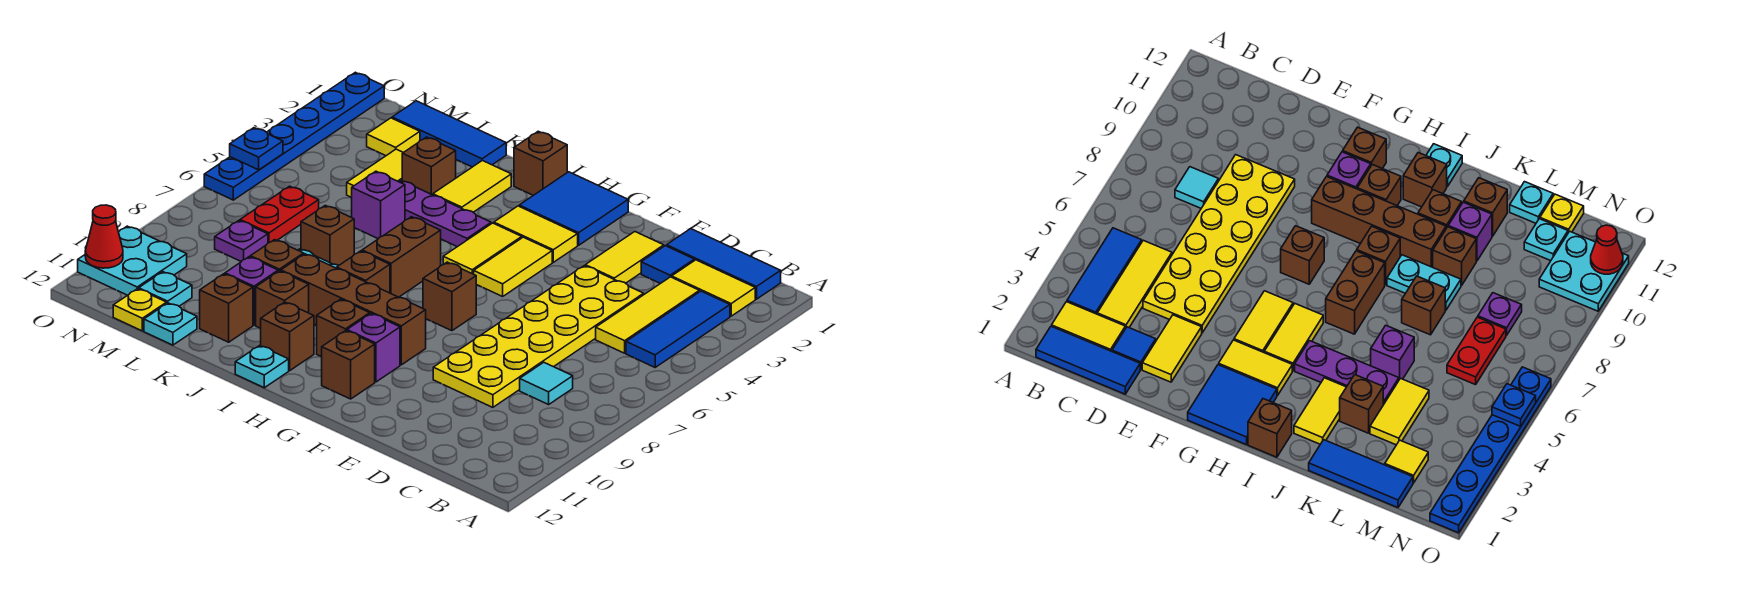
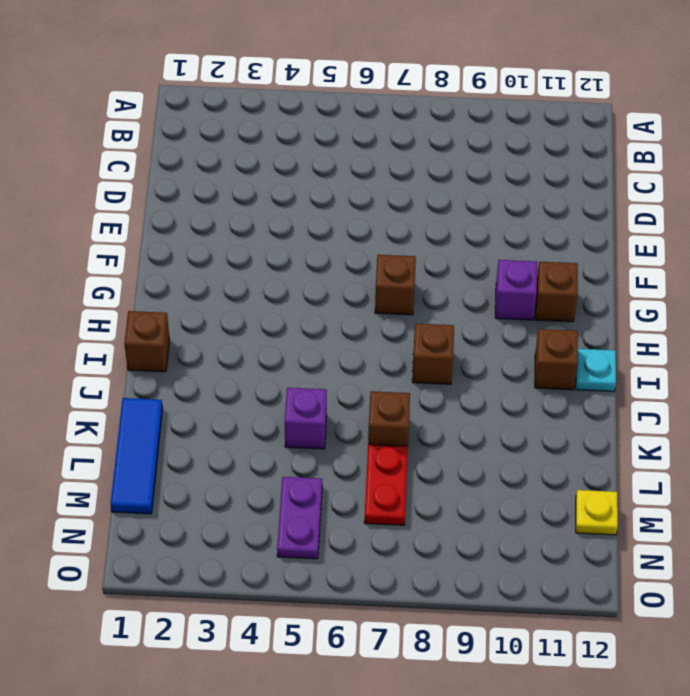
red 1x2 plate [364,444,408,525] -> red 1x2 plate turned to [240,186,319,243]
purple 1x2 plate [277,477,322,559] -> none
none -> blue 1x3 tile [667,229,781,299]
none -> yellow 1x2 tile [672,260,755,316]
none -> blue 1x3 tile [626,291,730,367]
none -> yellow 1x3 tile [596,277,699,353]

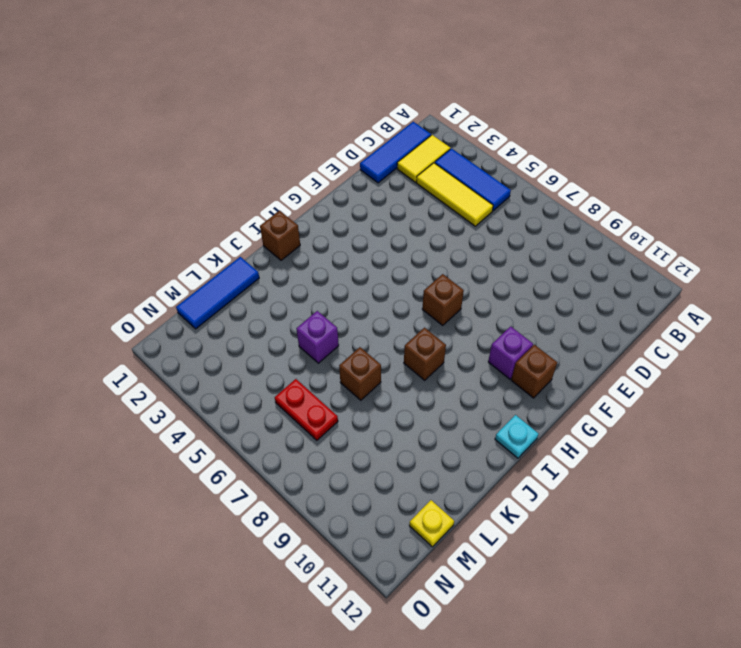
none -> cyan 1x1 tile [520,362,573,405]
none -> blue 1x1 tile [641,246,694,284]
none -> yellow 2x6 plate [433,266,644,407]
none -> yellow 1x2 tile [585,232,664,283]

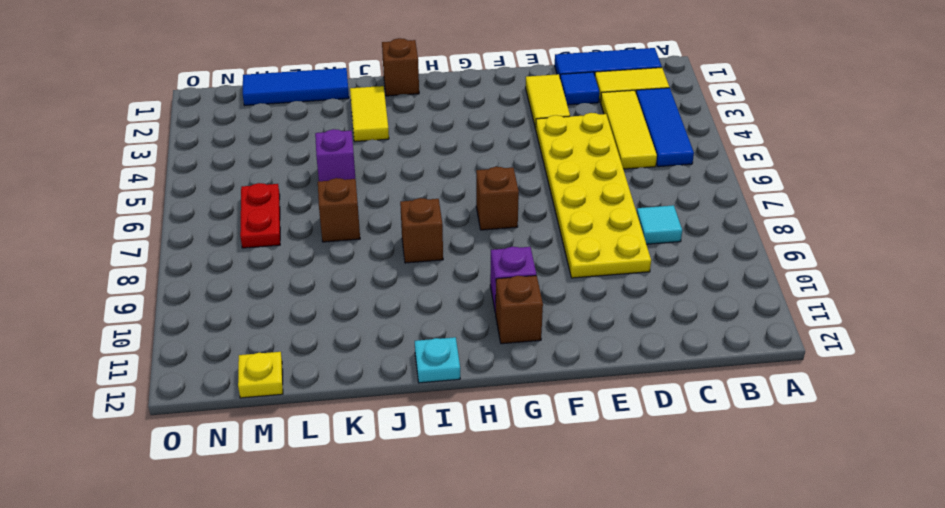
none -> blue 2x2 tile [519,172,628,245]
none -> yellow 1x2 tile [494,206,578,262]
none -> yellow 1x2 tile [474,237,552,296]
none -> brown 1x4 brick [281,254,426,365]

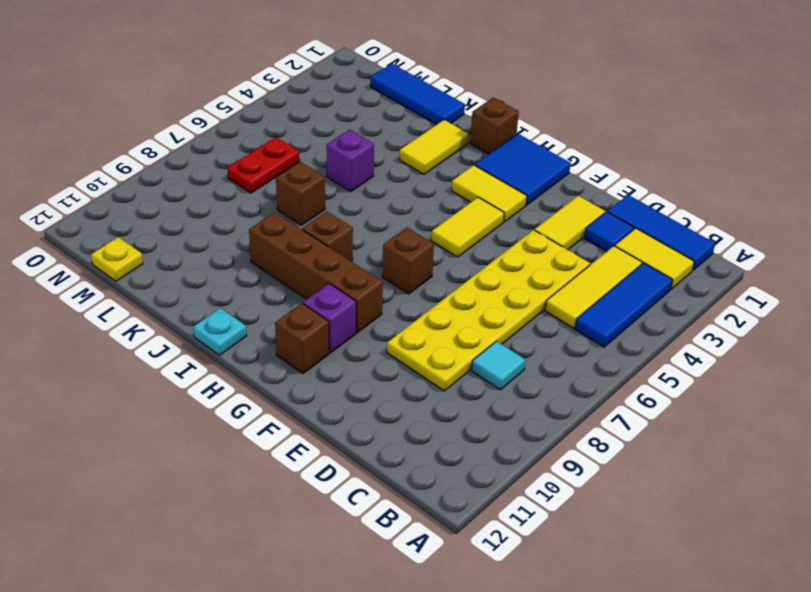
none -> yellow 1x2 tile [443,223,522,274]
none -> brown 1x1 brick [317,299,370,357]
none -> purple 1x3 plate [400,181,491,247]
none -> brown 1x2 brick [362,217,441,297]

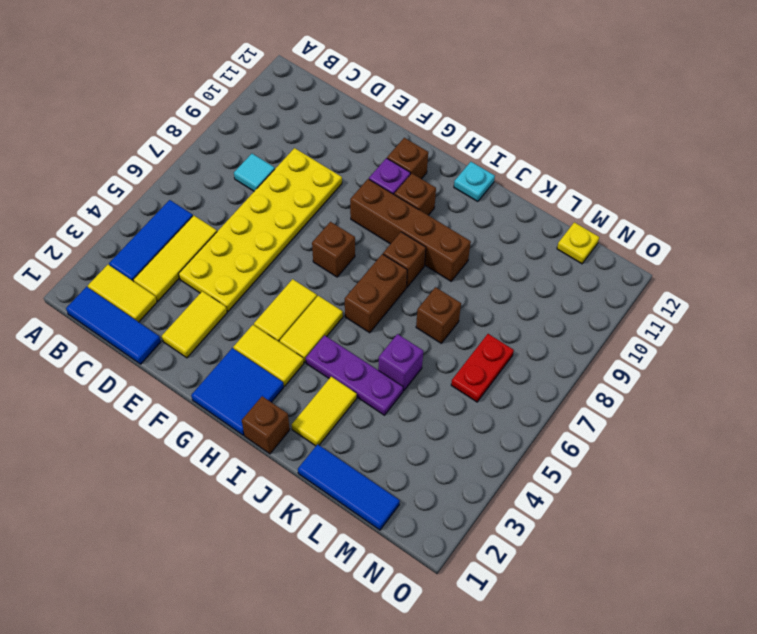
none -> blue 1x1 tile [641,246,694,284]
none -> brown 1x1 brick [261,302,314,371]
none -> cyan 1x2 plate [1387,255,1461,310]
none -> brown 1x1 brick [256,271,309,328]

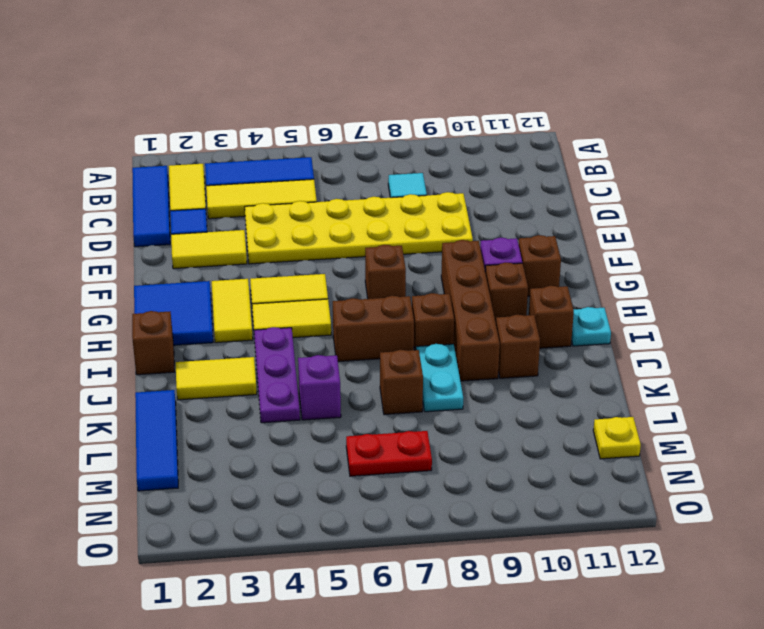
none -> brown 1x1 brick [402,137,456,195]
none -> brown 1x1 brick [250,240,304,271]
none -> purple 1x1 brick [225,257,278,325]
none -> brown 1x1 brick [200,274,253,342]

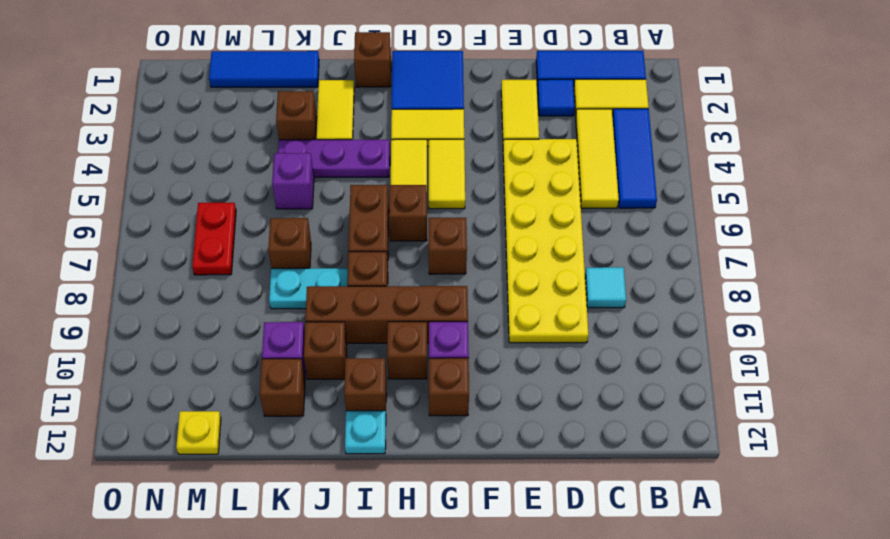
brown 1x1 brick [389,185,427,241] -> brown 1x1 brick moved to [250,240,304,271]
none -> yellow 1x2 tile [347,149,403,197]
none -> cyan 1x1 plate [144,303,197,345]
none -> yellow 1x1 tile [367,118,420,156]
none -> purple 1x1 plate [215,221,268,261]

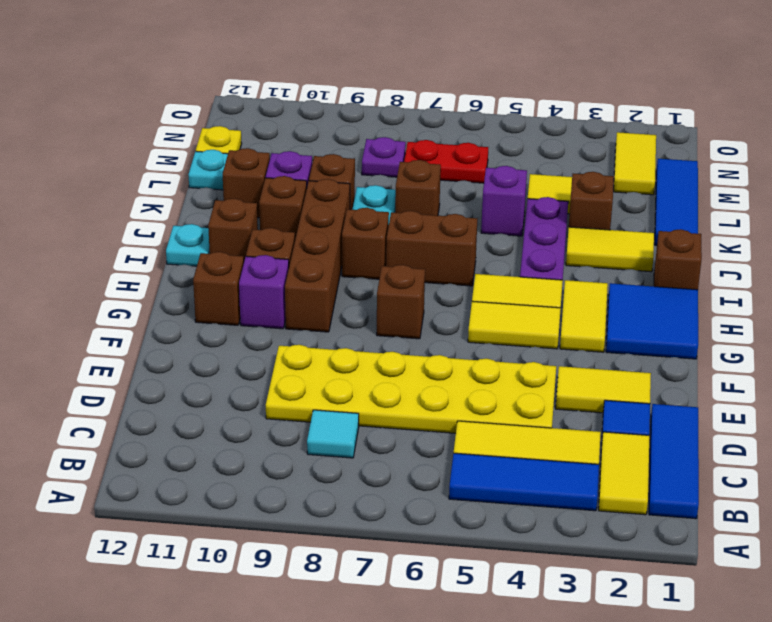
yellow 1x2 tile [614,132,656,195] -> yellow 1x1 tile [367,118,420,156]
none -> cyan 1x1 plate [139,272,192,306]
none -> cyan 2x2 plate [78,226,187,295]
none -> blue 1x6 plate [204,72,384,200]
none -> blue 1x1 plate [230,128,283,170]

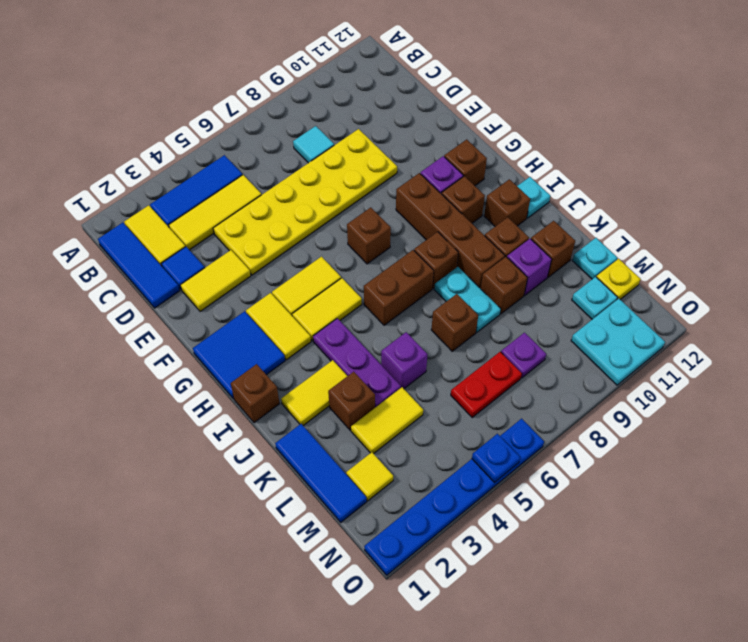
none -> red 1x1 cone [85,205,123,268]

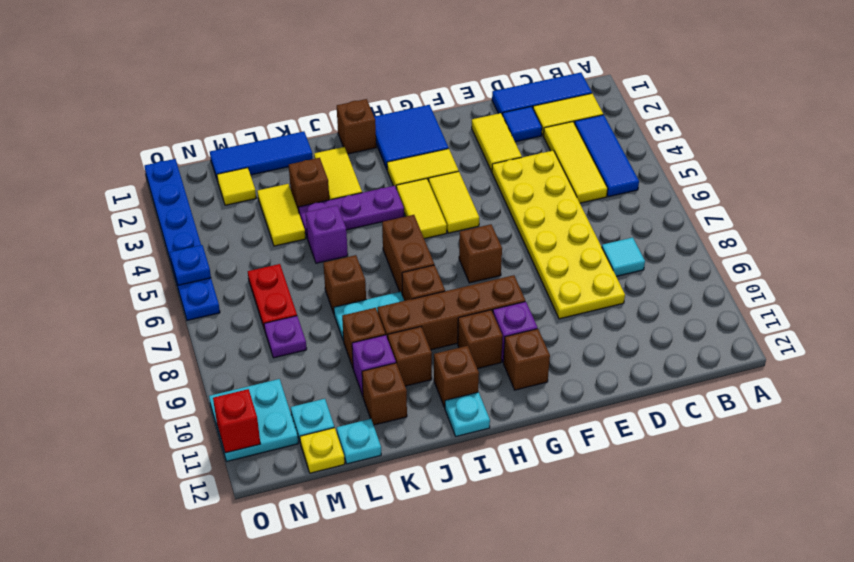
red 1x1 brick [213,389,260,453] -> red 1x1 cone [85,205,123,268]

